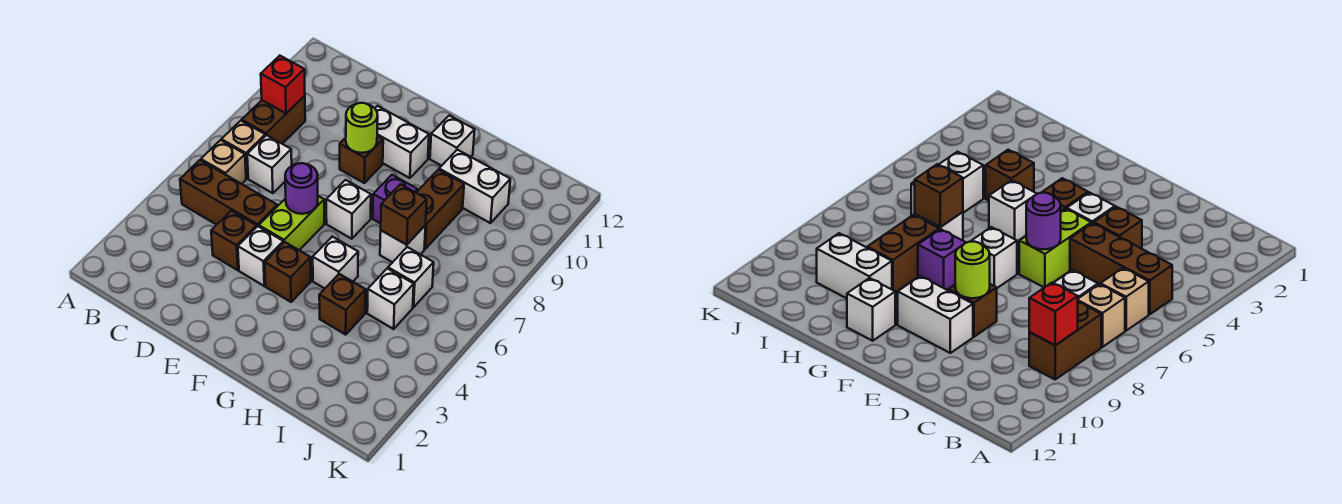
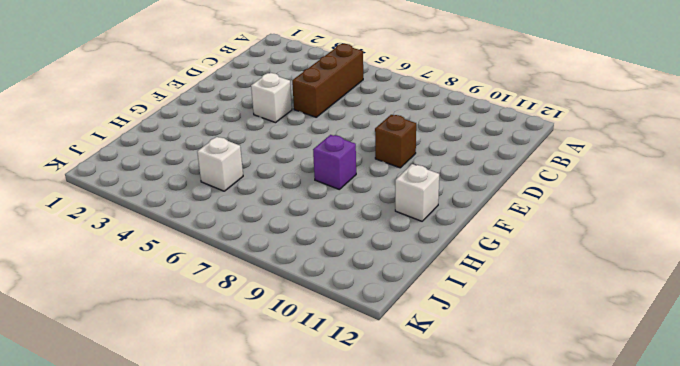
none -> tan 1x1 brick [201,140,246,184]
none -> tan 1x1 brick [221,121,265,178]
none -> brown 1x2 brick [242,96,305,144]

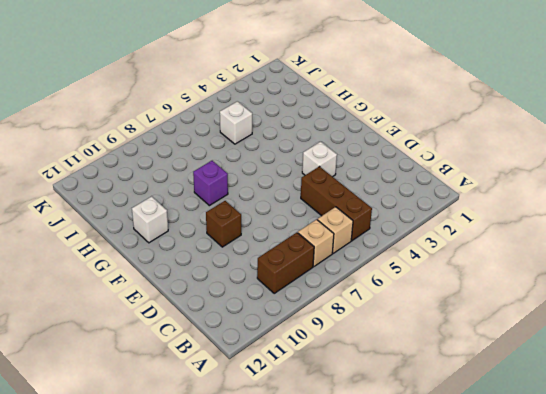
none -> white 1x1 brick [247,135,292,193]
none -> brown 1x1 brick [211,211,257,270]
none -> lime 1x2 brick [259,196,324,250]

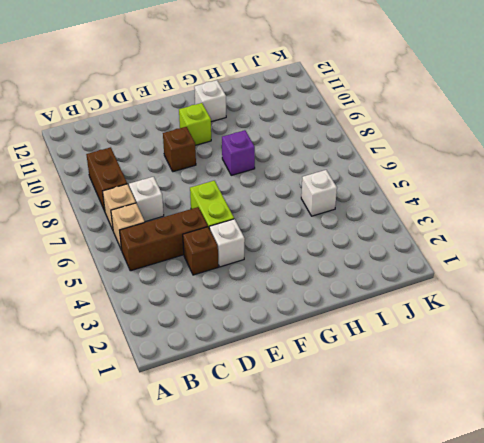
lime 1x1 brick [179,103,211,145] -> white 1x2 brick [375,106,429,178]
none -> brown 1x1 brick [265,242,311,302]
none -> white 1x1 brick [326,180,371,239]
none -> white 1x1 brick [313,237,358,288]

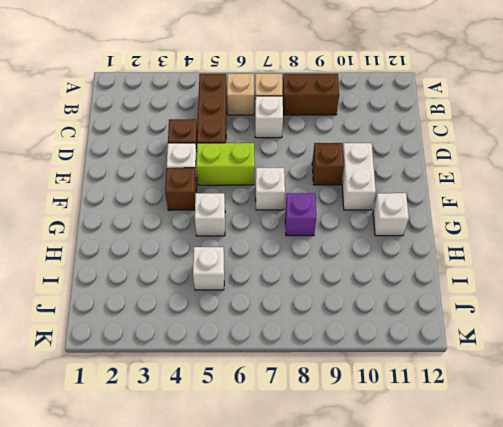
none -> brown 1x1 brick [319,274,366,335]
none -> white 1x1 brick [380,225,426,263]
none -> brown 1x2 brick [416,170,464,249]

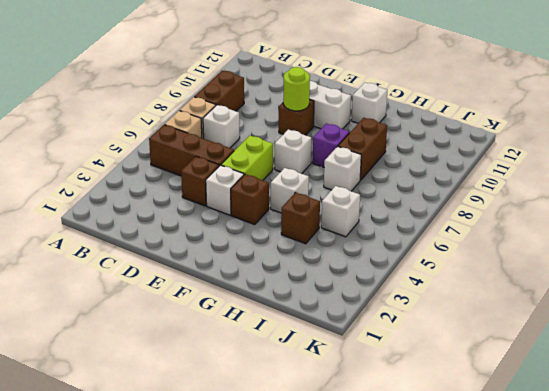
none -> white 1x2 brick [439,150,510,223]
none -> white 1x1 brick [388,247,434,307]
none -> red 1x1 brick [261,56,305,113]

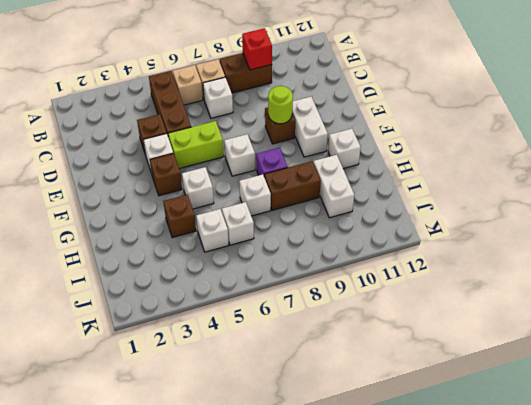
none -> purple 1x1 round brick [285,163,318,214]
none -> brown 1x1 brick [381,184,427,245]

